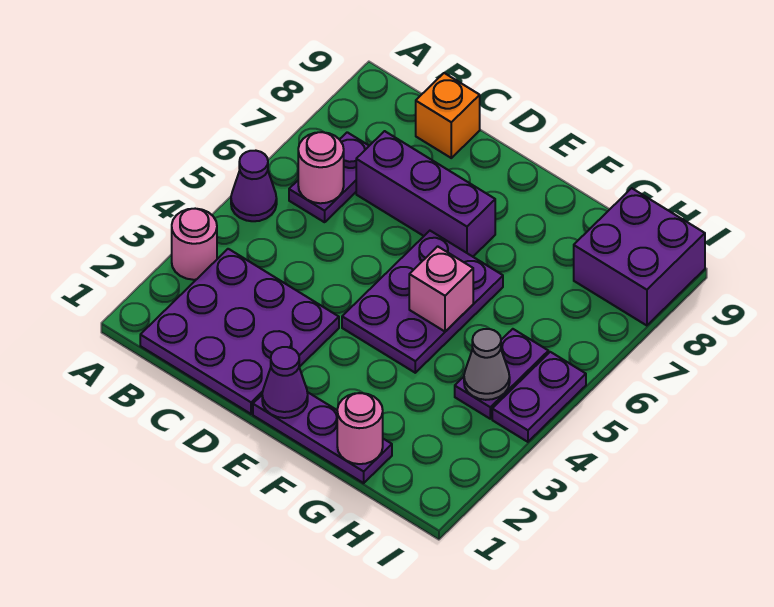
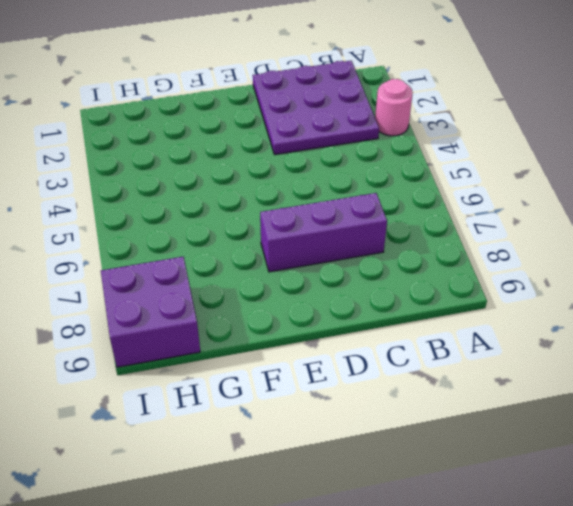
none -> purple 1x1 cone [231,151,277,221]
none -> purple 1x2 plate [289,132,369,222]
none -> orange 1x1 brick [416,73,480,158]

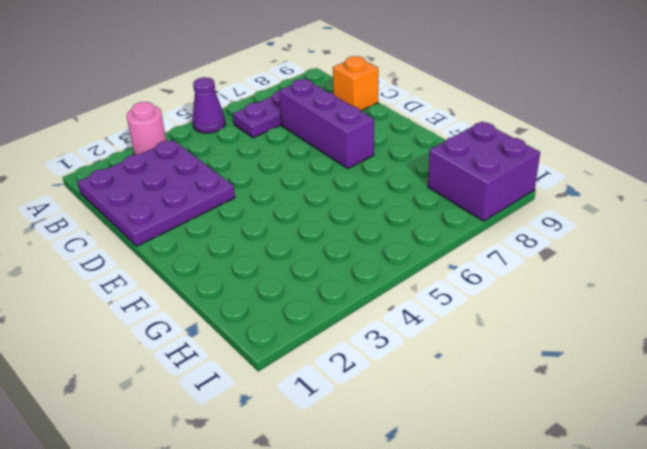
none -> purple 1x3 plate [253,392,392,483]
none -> purple 2x3 plate [342,231,503,373]
none -> purple 1x2 plate [455,329,548,419]

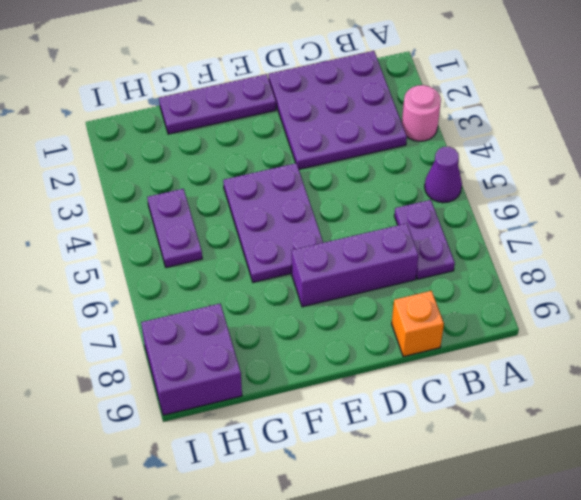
none -> purple 1x2 plate [492,352,586,442]
none -> pink 1x1 round brick [298,132,344,203]
none -> purple 1x1 cone [262,347,308,418]

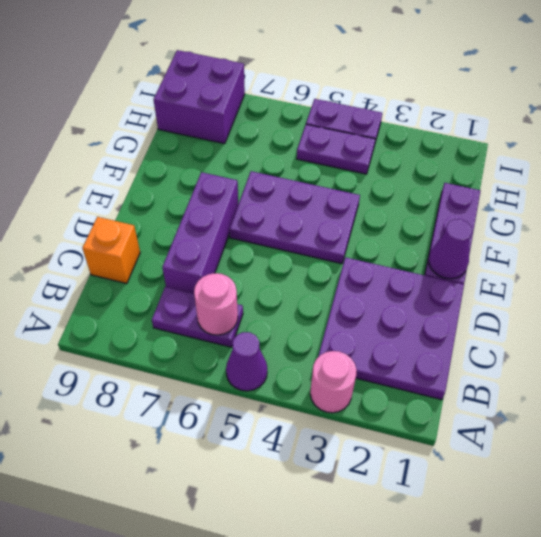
none -> pink 1x1 brick [409,246,473,331]
none -> pink 1x1 round brick [337,393,383,464]
none -> grey 1x1 cone [464,329,510,400]

